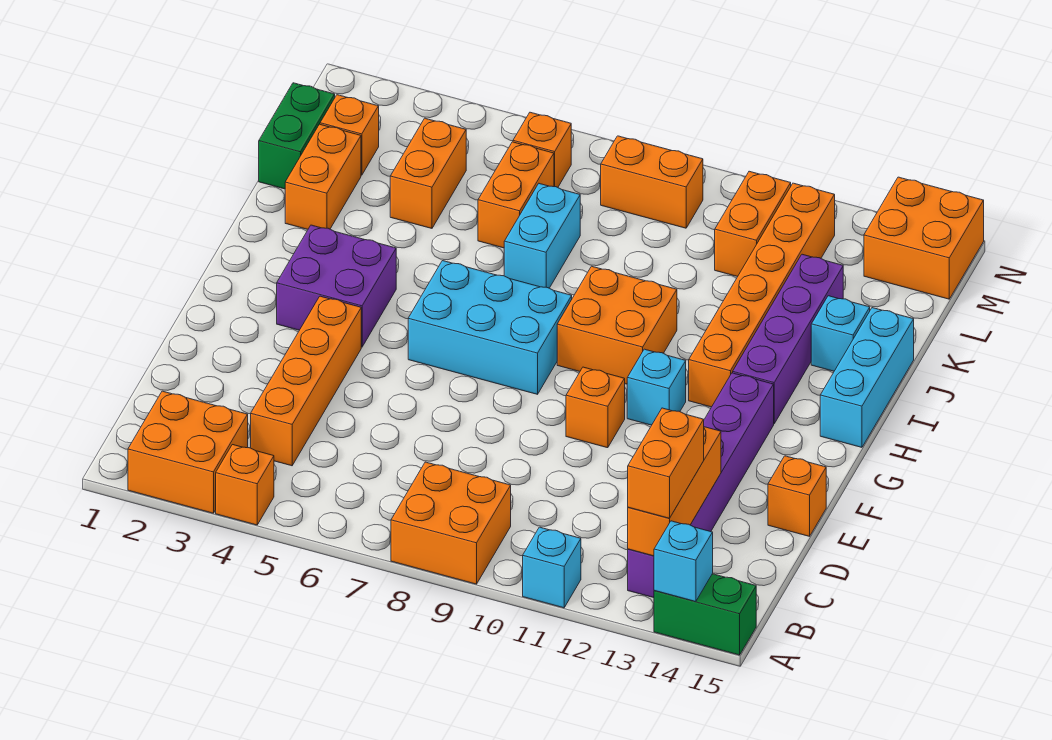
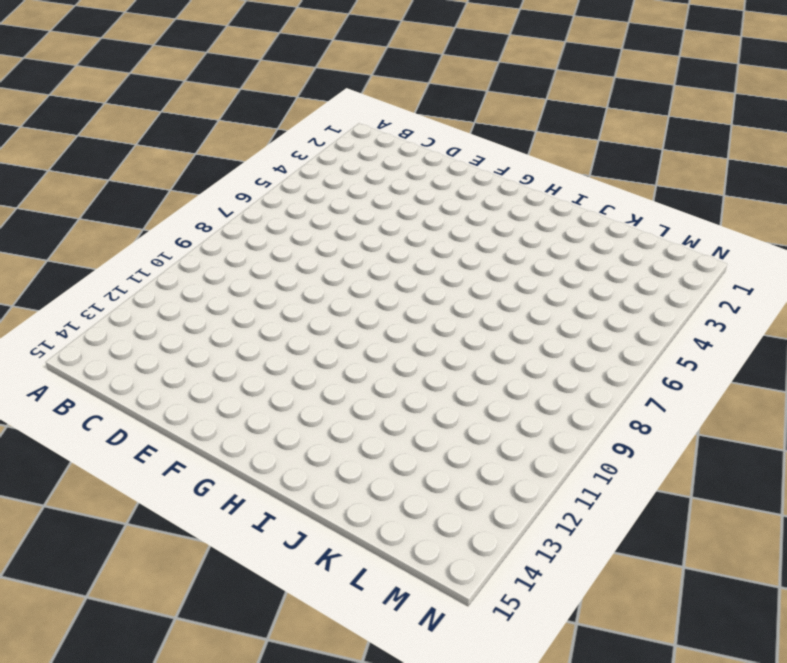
none -> orange 2x2 brick [128,391,248,513]
none -> orange 1x1 brick [216,445,274,525]
none -> orange 2x2 brick [391,462,511,584]
none -> cyan 1x1 brick [523,527,581,608]

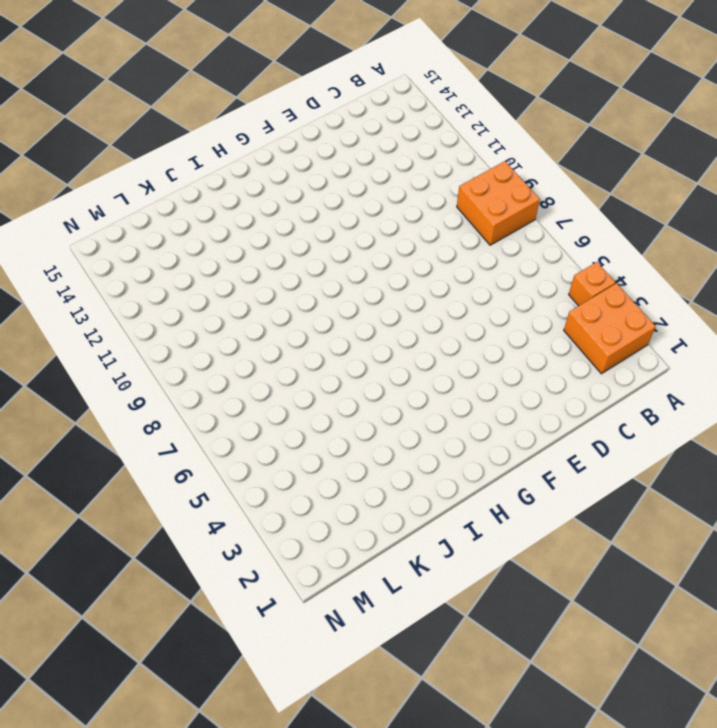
none -> cyan 1x1 brick [523,527,581,608]
none -> green 1x2 brick [654,574,756,655]
none -> purple 1x6 brick [628,373,774,598]
none -> orange 1x4 brick [251,296,361,466]

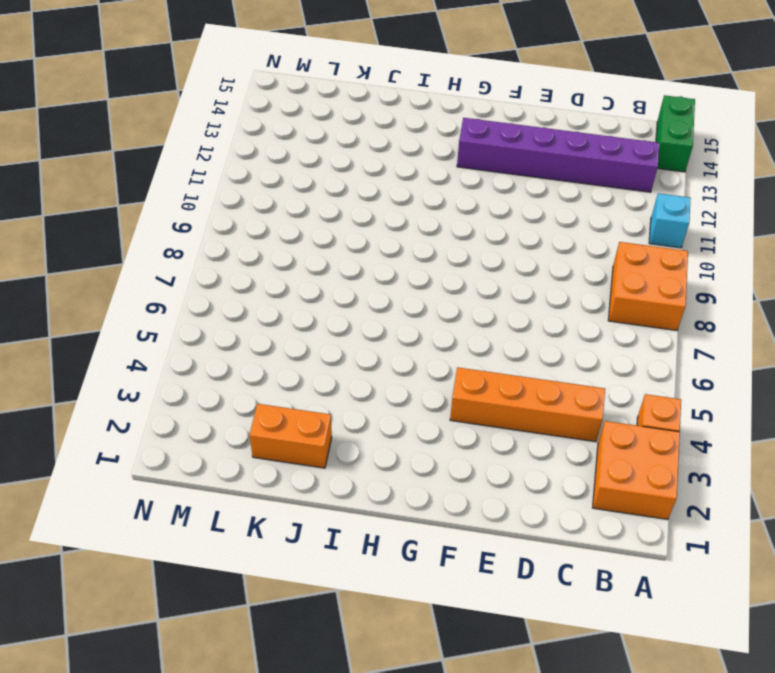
none -> orange 1x1 brick [768,456,826,536]
none -> orange 1x1 brick [566,367,625,448]
none -> purple 2x2 brick [277,225,396,347]
none -> cyan 2x3 brick [408,261,572,394]

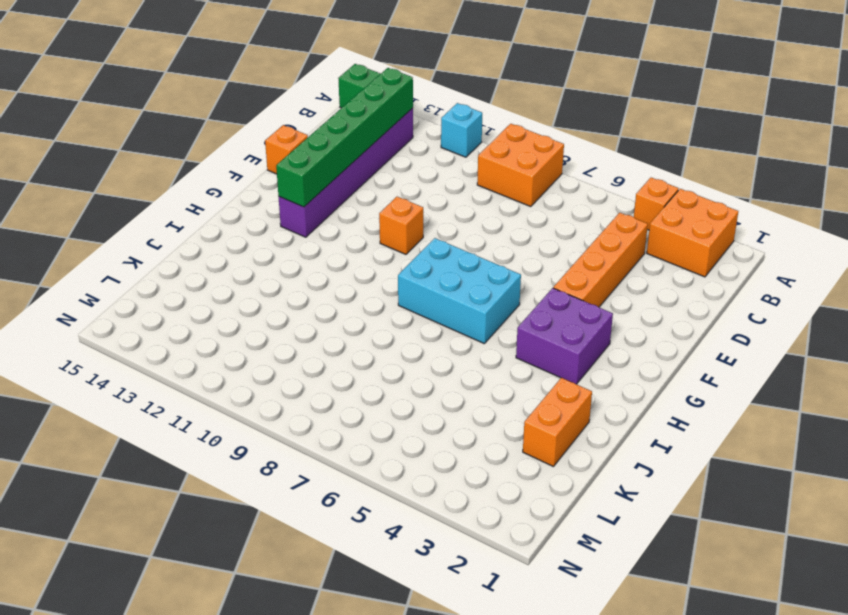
green 1x6 brick [276,68,413,207] -> orange 1x3 brick [628,427,721,556]
none -> cyan 1x1 brick [627,349,686,425]
none -> orange 2x2 brick [557,266,677,384]
none -> orange 1x6 brick [689,183,835,407]
none -> purple 1x4 brick [733,254,843,424]

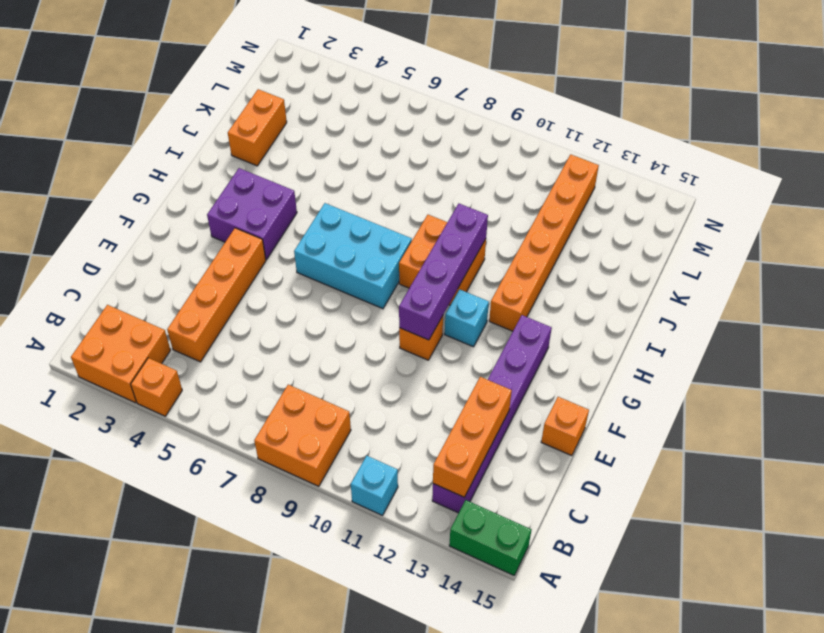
purple 1x4 brick [399,204,488,340] -> purple 1x4 brick moved to [733,254,843,424]
none -> cyan 1x3 brick [820,308,914,447]
none -> cyan 1x2 brick [504,184,580,288]
none -> cyan 1x1 brick [811,296,870,371]
none -> green 1x2 brick [259,83,335,189]

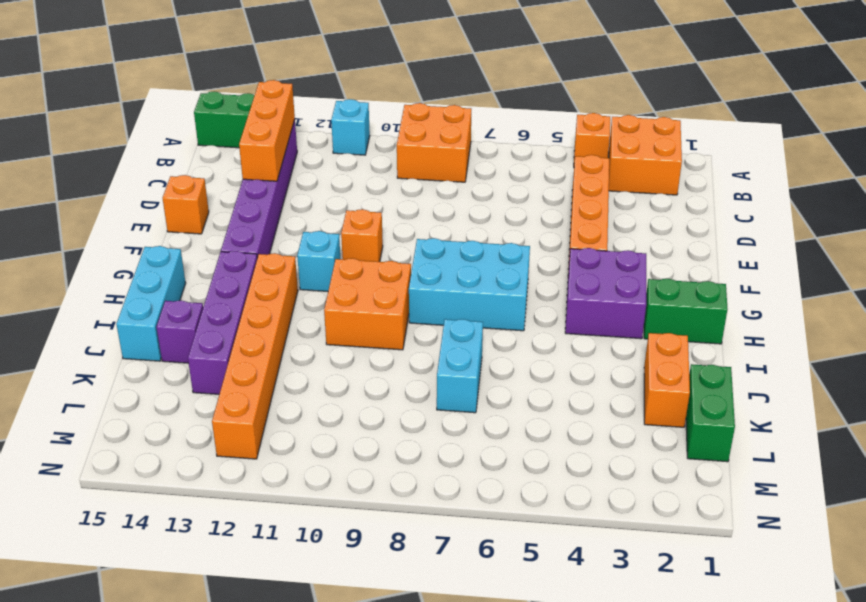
green 1x2 brick [644,279,727,344] -> none
purple 1x1 brick [156,300,203,363] -> cyan 1x1 brick [811,296,870,371]
none -> orange 1x2 brick [390,118,466,228]
none -> orange 1x2 brick [478,142,554,248]
none -> orange 1x1 brick [320,95,379,175]
none -> orange 1x2 brick [715,171,791,277]

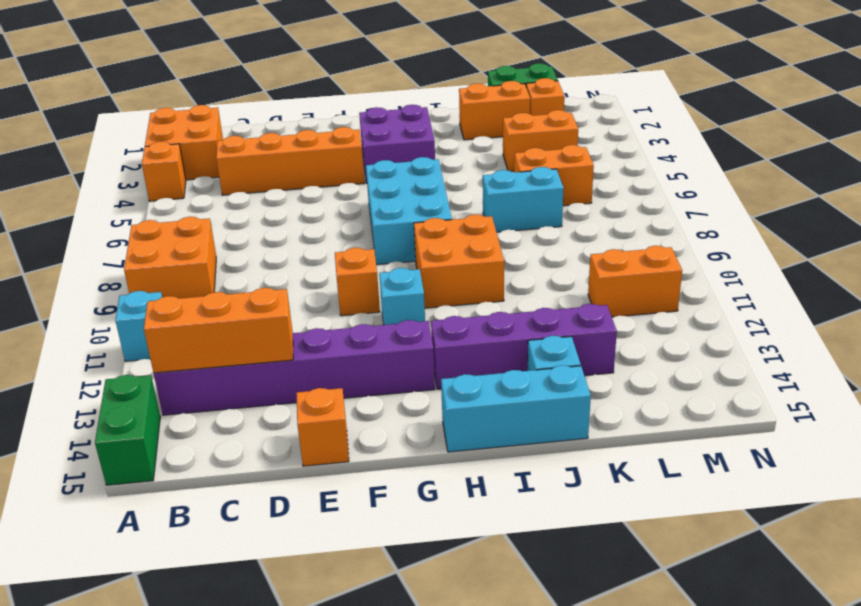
none -> orange 1x6 brick [689,183,835,407]
none -> orange 1x1 brick [513,112,571,187]
none -> orange 1x2 brick [601,136,703,228]
none -> orange 2x2 brick [864,177,984,299]

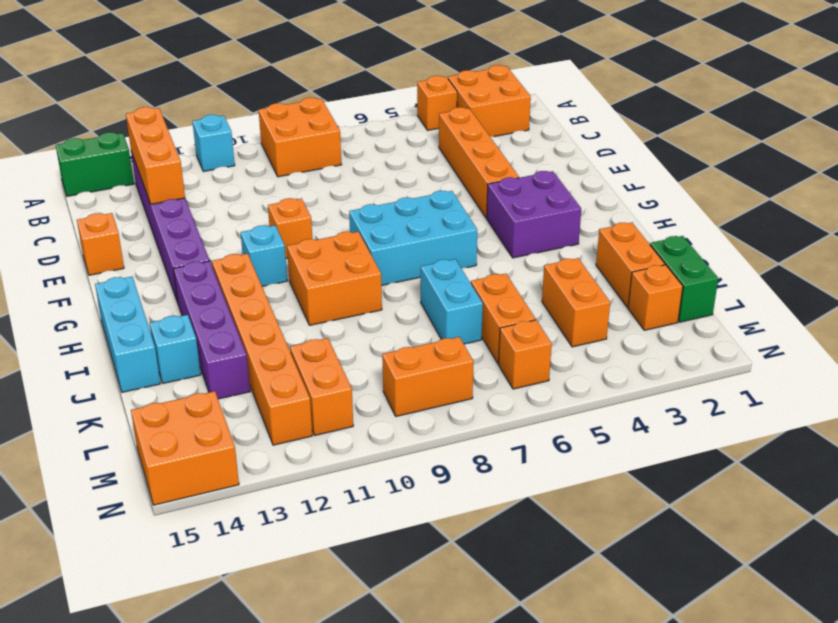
none -> cyan 1x1 brick [654,521,713,602]
none -> orange 1x2 brick [628,408,704,518]

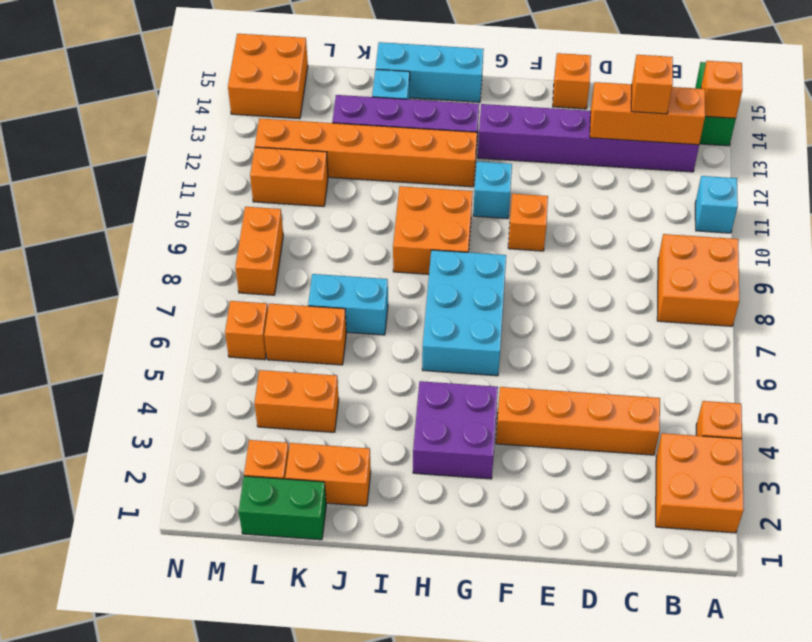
orange 1x1 brick [701,61,743,118] -> cyan 1x1 brick [654,521,713,602]
orange 1x1 brick [631,55,673,114] -> orange 1x2 brick [628,408,704,518]

